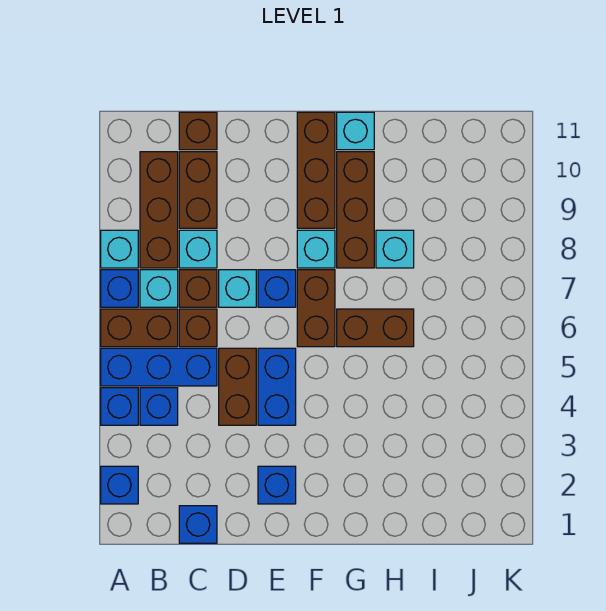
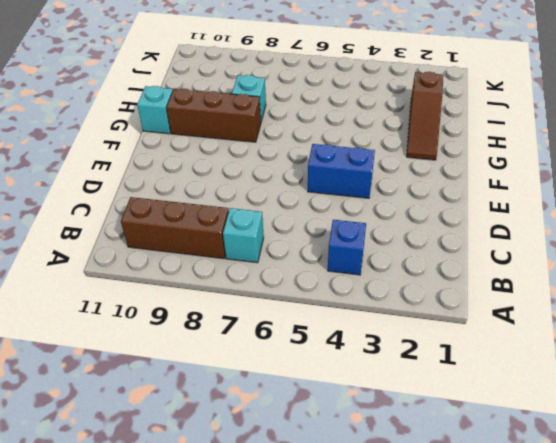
brown 1x3 slope [407,72,443,160] -> none
none -> blue 1x1 brick [101,466,138,504]
none -> blue 1x1 brick [101,388,138,425]
none -> blue 1x3 brick [101,348,217,386]

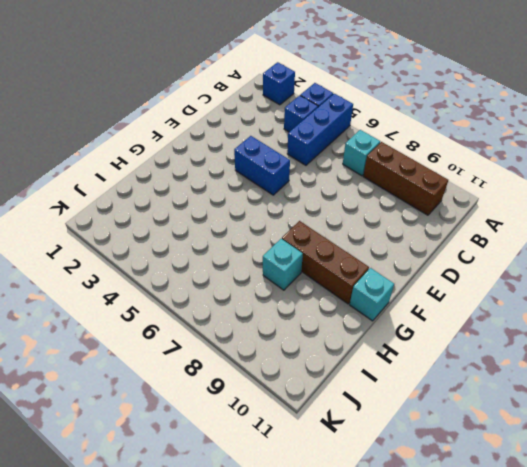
none -> brown 1x2 brick [101,309,178,347]
none -> blue 1x1 brick [101,270,138,307]
none -> cyan 1x1 brick [101,230,138,268]

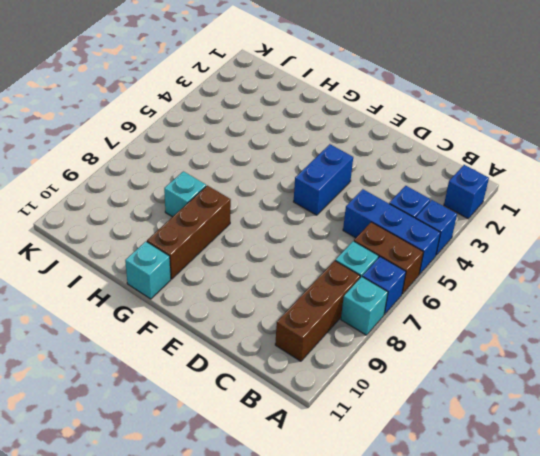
none -> blue 1x1 brick [179,506,217,543]
none -> brown 1x1 brick [179,309,217,347]
none -> brown 1x1 brick [179,270,217,307]

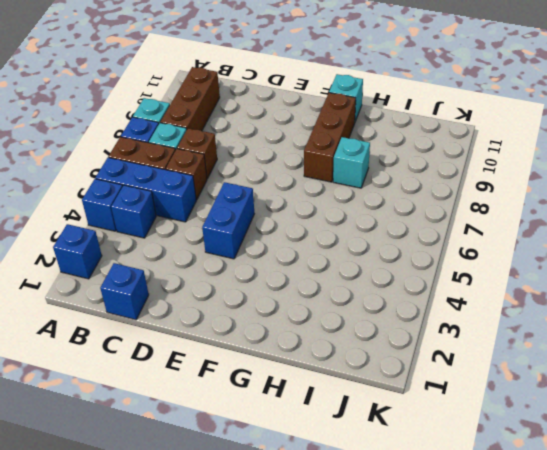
none -> cyan 1x1 brick [179,230,217,268]
none -> brown 1x2 brick [179,152,217,228]
none -> brown 1x1 brick [179,112,217,150]

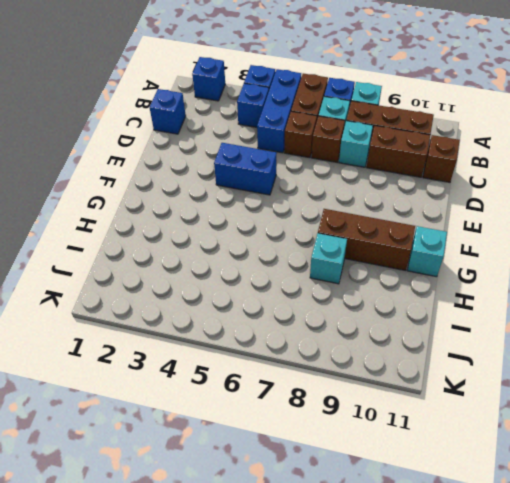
none -> brown 1x2 brick [219,348,256,425]
none -> cyan 1x1 brick [219,270,256,307]
none -> blue 1x1 brick [258,466,296,504]

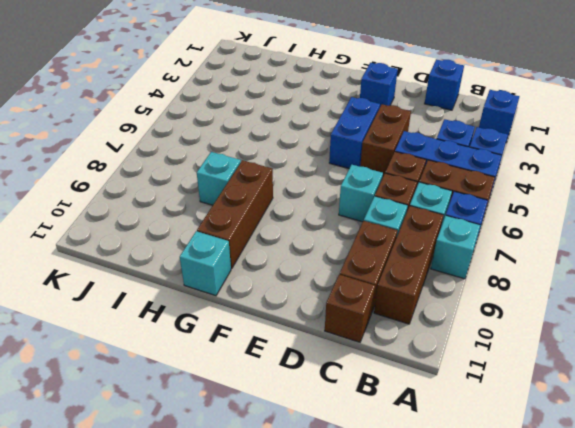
none -> blue 1x1 brick [258,270,296,307]
none -> brown 1x2 brick [297,270,335,347]
none -> cyan 1x1 brick [297,230,335,268]

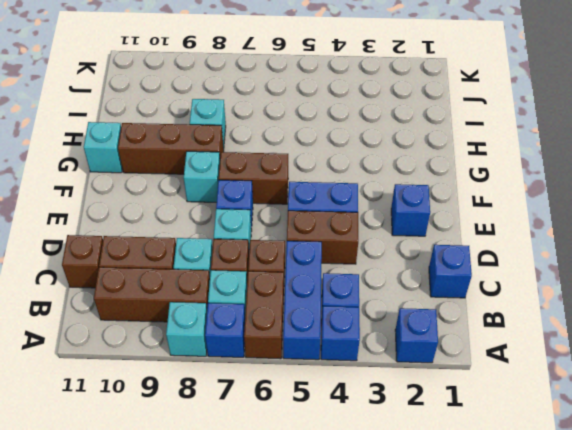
none -> brown 1x3 brick [297,112,335,228]
none -> brown 1x2 brick [337,309,414,347]

